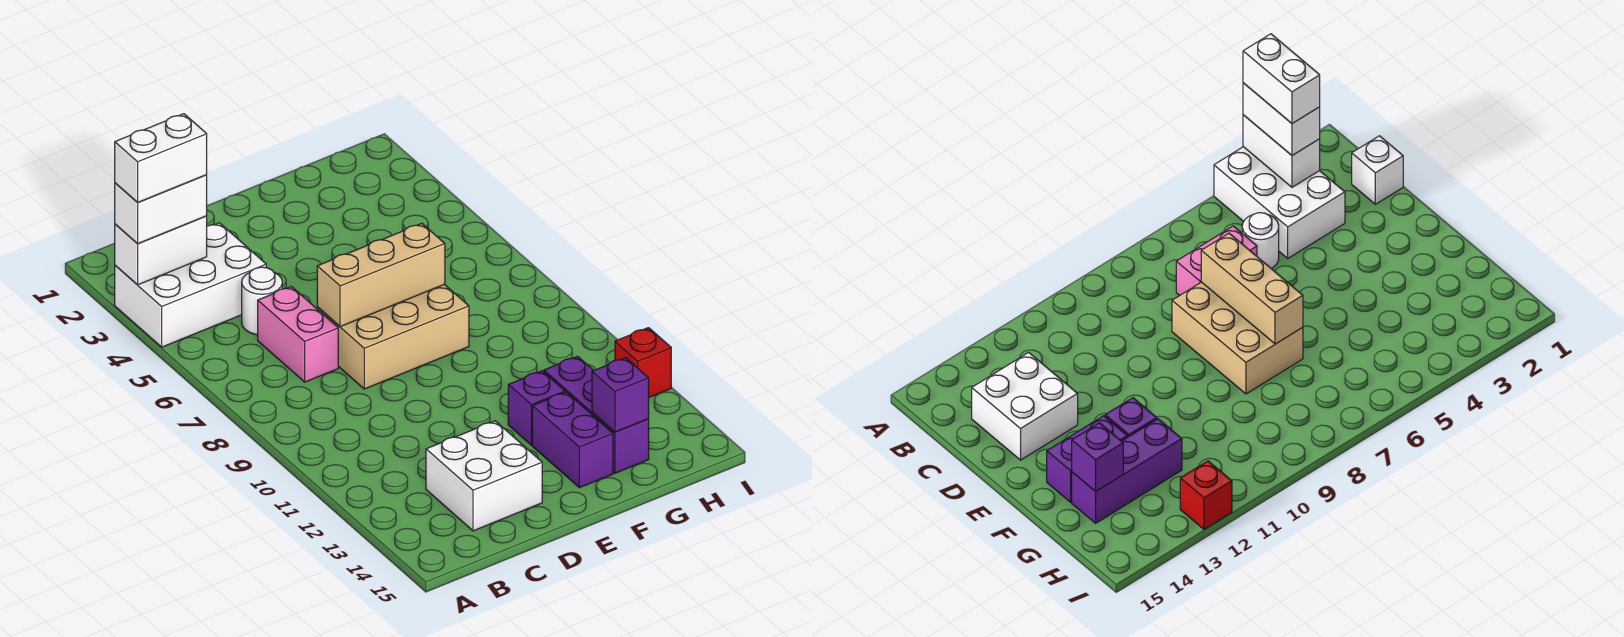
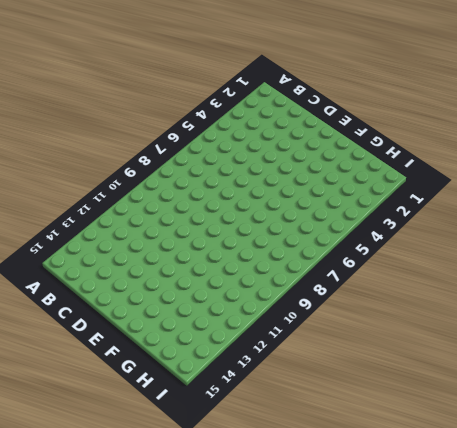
none -> white 2x3 brick [115,223,266,347]
none -> white 1x1 brick [1352,136,1403,204]
none -> white 1x1 round brick [242,267,282,335]

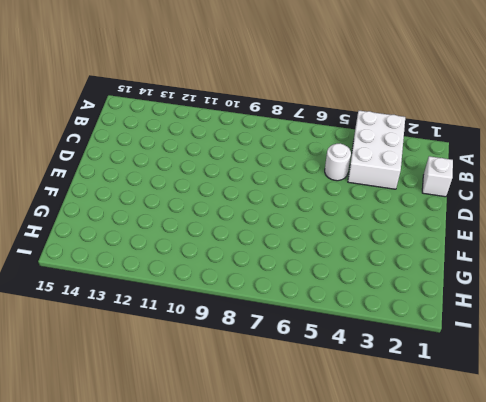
none -> pink 1x2 brick [258,287,338,382]
none -> white 2x2 brick [426,421,542,531]
none -> tan 2x3 brick [317,284,469,389]

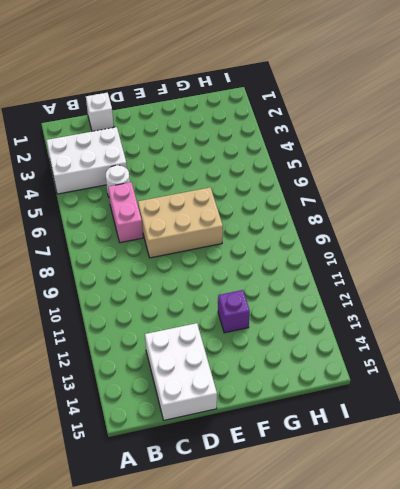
white 2x3 brick [145,323,217,420] -> white 2x2 brick [426,421,542,531]
none -> purple 1x2 brick [532,392,613,488]
none -> purple 1x3 brick [544,356,649,473]
none -> red 1x1 brick [615,328,671,397]

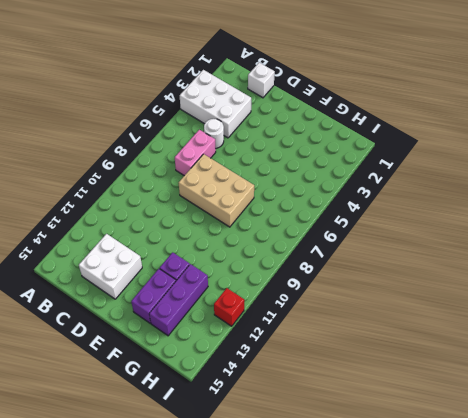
none -> white 1x2 brick [115,216,207,285]
none -> tan 1x3 brick [317,223,445,327]
none -> purple 1x1 brick [592,358,649,432]

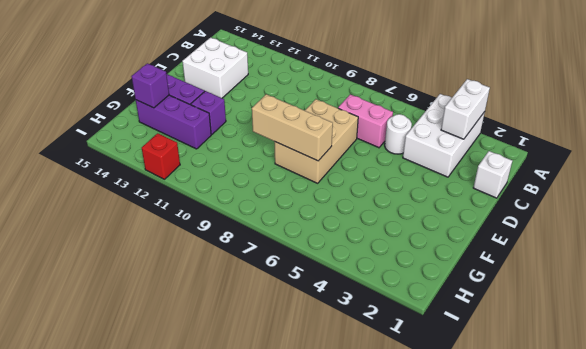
tan 1x3 brick [252,94,333,161] -> tan 1x3 brick turned to [317,223,445,327]
none -> white 1x2 brick [115,175,207,243]
none -> white 1x2 brick [115,114,207,203]

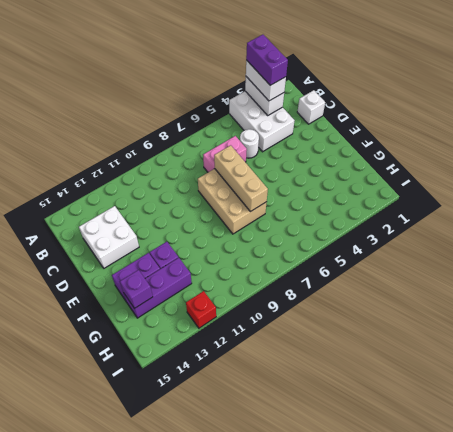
purple 1x2 brick [246,35,288,85] -> white 1x2 brick [115,114,207,203]

